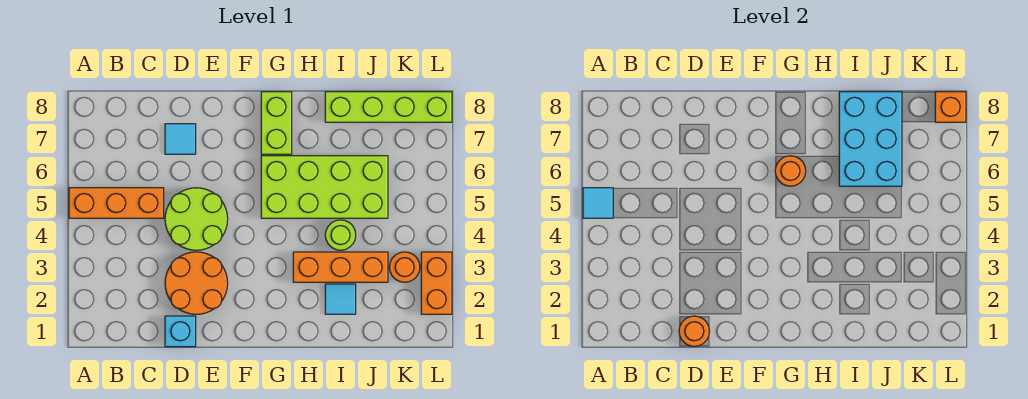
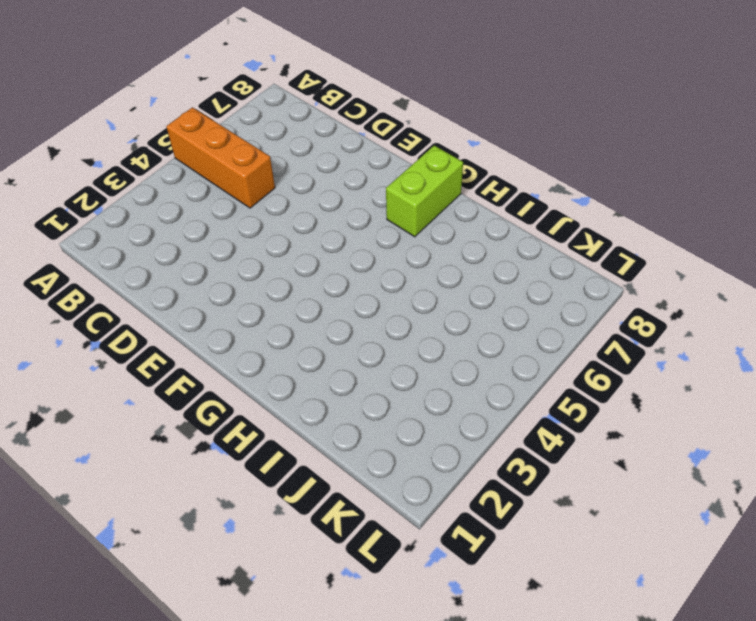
none -> cyan 1x1 brick [165,316,196,347]
none -> orange 2x2 round brick [165,252,228,314]
none -> lime 2x2 round brick [165,188,228,250]

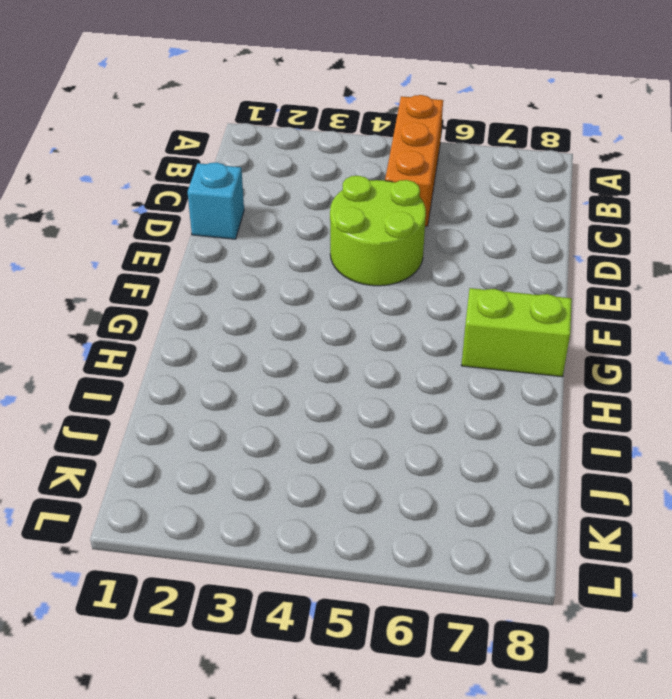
none -> orange 2x2 round brick [165,252,228,314]
none -> cyan 1x1 tile [165,124,196,154]
none -> lime 2x4 brick [261,156,388,218]

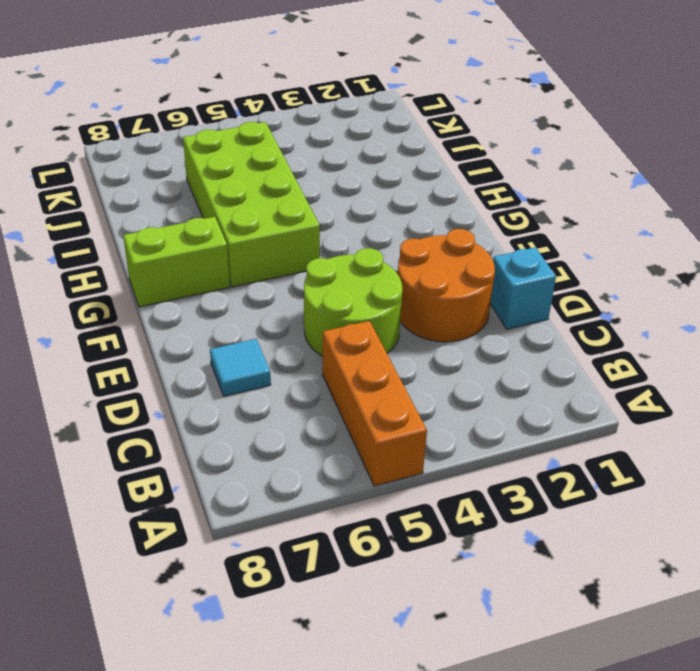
none -> orange 1x3 brick [293,252,388,282]
none -> cyan 1x1 tile [325,284,356,314]
none -> lime 1x1 round brick [325,220,356,250]

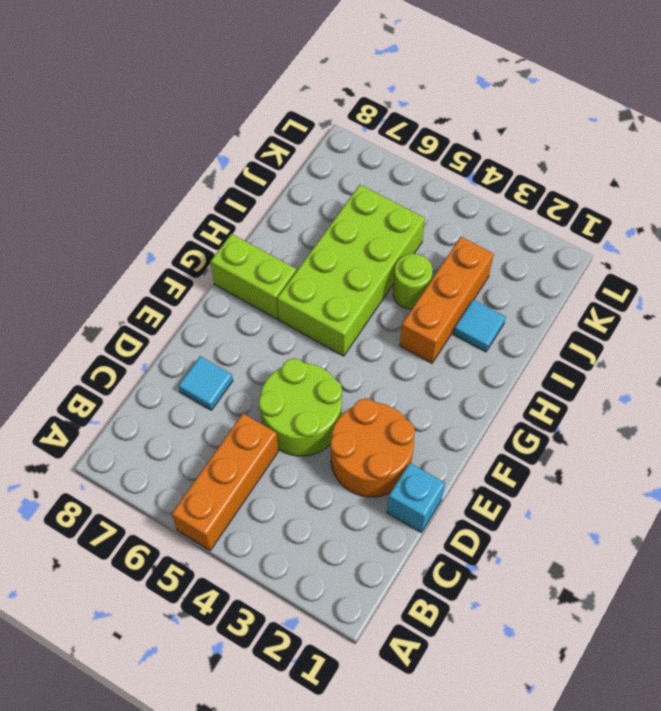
none -> lime 1x4 brick [325,92,452,122]
none -> orange 1x1 round brick [389,252,420,282]
none -> orange 1x2 brick [421,252,452,314]

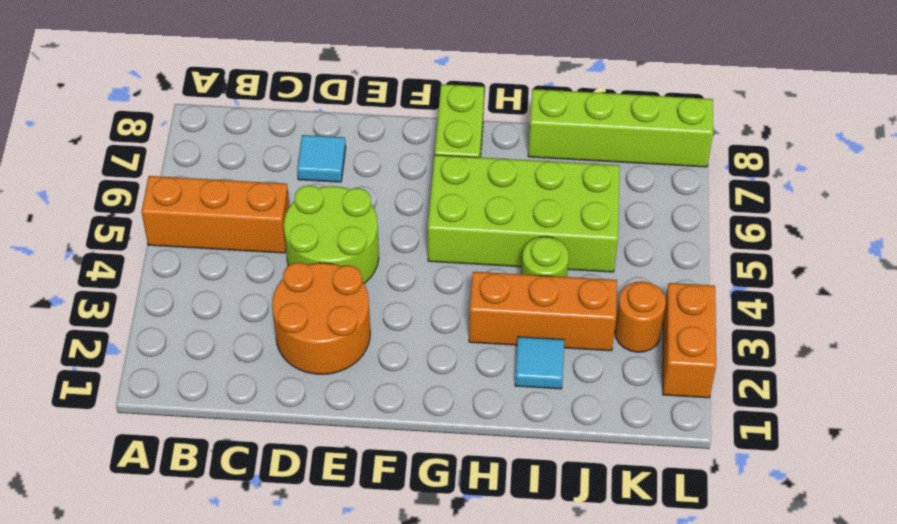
none -> cyan 1x1 brick [165,316,196,347]
none -> cyan 1x1 tile [583,188,613,218]
none -> orange 1x1 round brick [679,316,710,346]

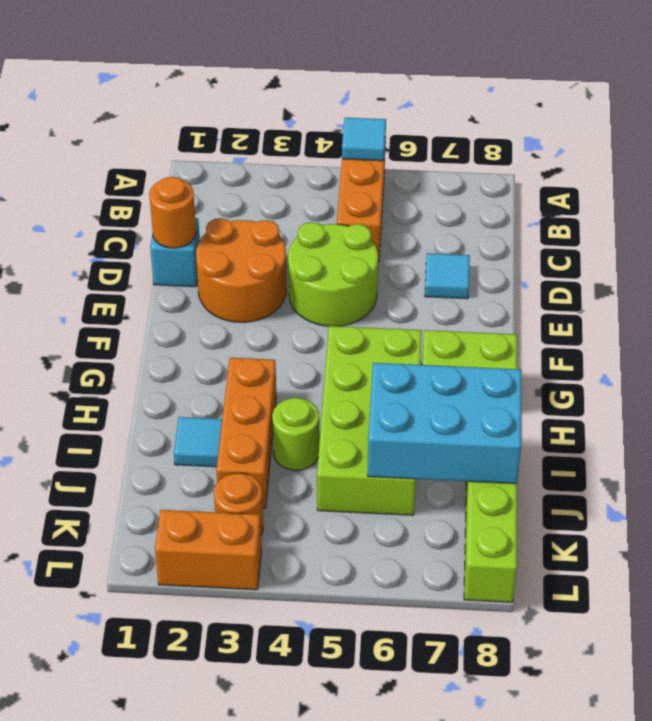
none -> orange 1x1 round brick [775,156,806,186]
none -> orange 1x1 brick [935,92,966,122]

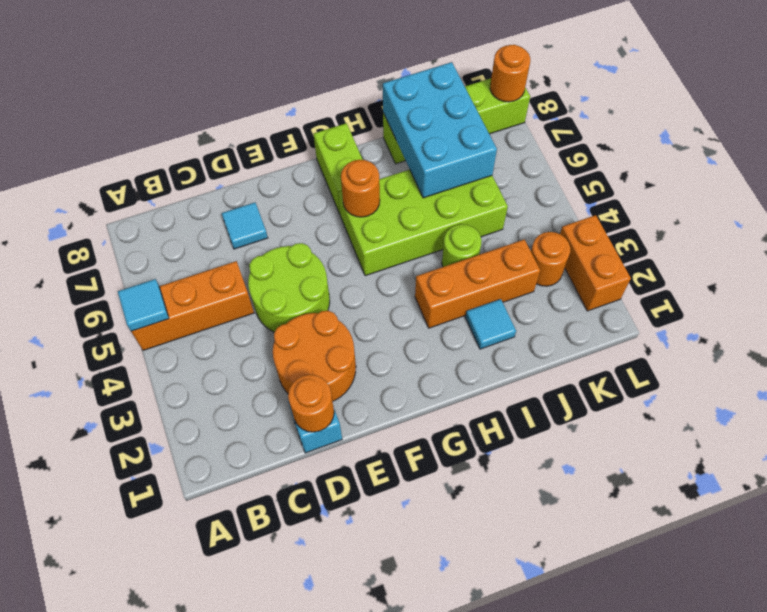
orange 1x1 round brick [490,45,530,102] -> orange 1x1 brick [935,92,966,122]

